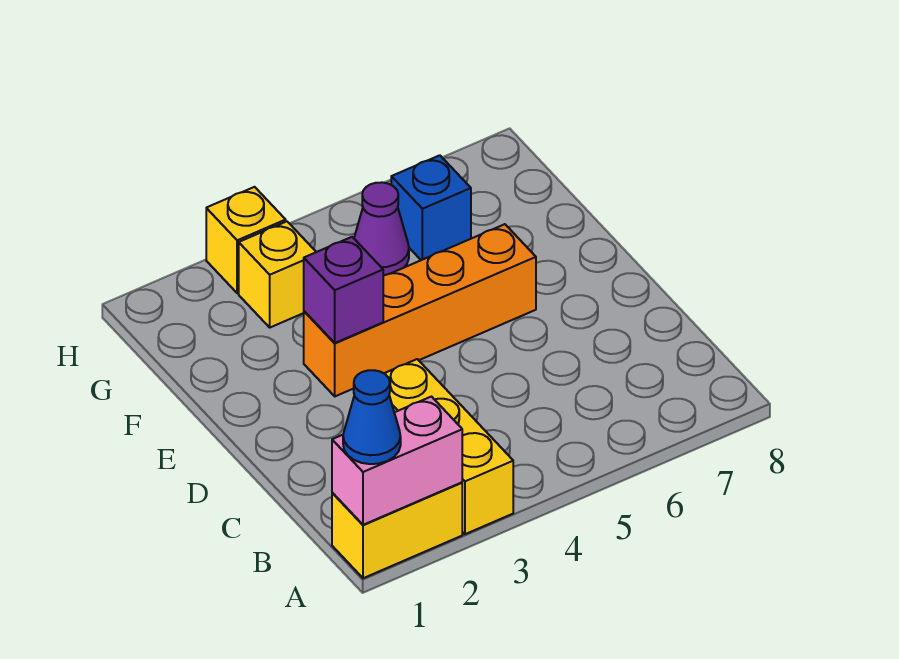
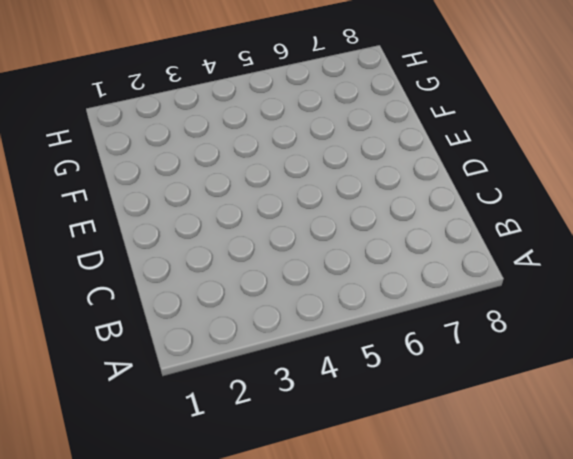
none -> yellow 1x2 brick [332,482,462,578]
none -> yellow 1x3 brick [384,359,513,534]

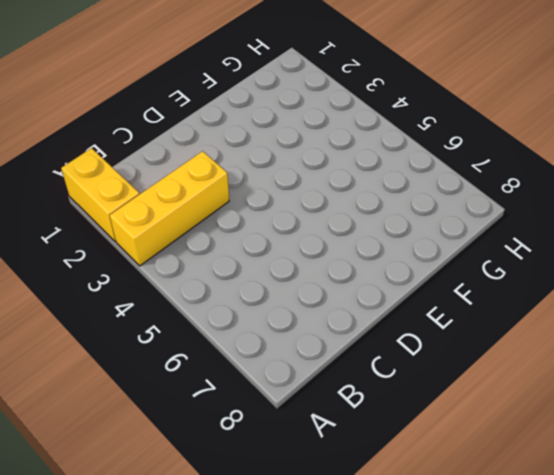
none -> orange 1x4 brick [304,224,536,396]
none -> yellow 1x1 brick [239,221,316,327]

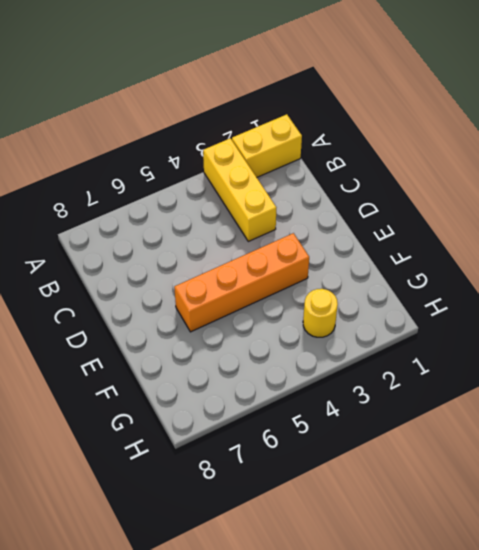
yellow 1x1 round brick [303,289,338,337] -> yellow 1x1 brick [239,221,316,327]
none -> purple 1x1 cone [354,182,409,276]
none -> blue 1x1 brick [391,155,471,260]

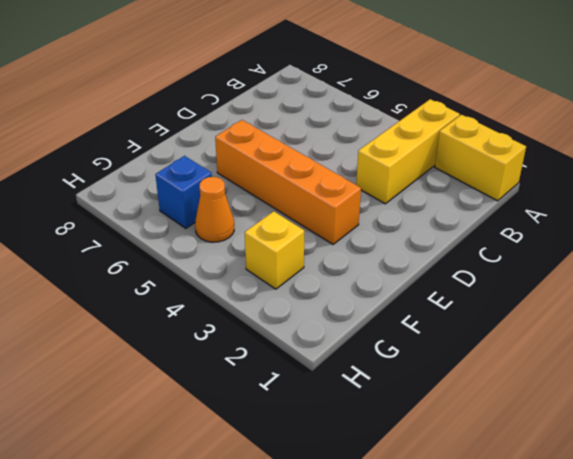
orange 1x1 cone [195,177,234,242] -> purple 1x1 cone [354,182,409,276]
none -> yellow 1x1 brick [206,187,286,293]
none -> pink 1x2 brick [332,397,462,525]

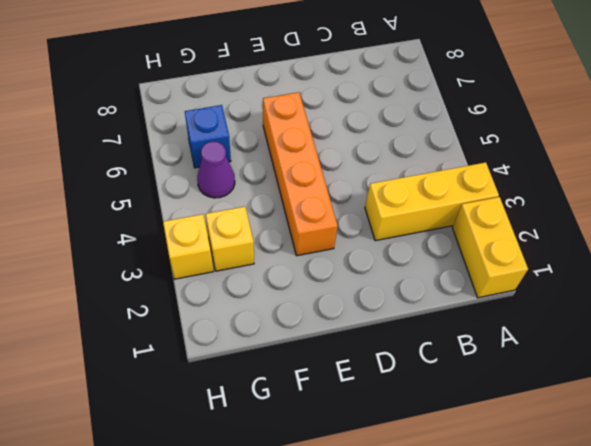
none -> pink 1x2 brick [332,397,462,525]
none -> purple 1x1 brick [304,237,383,343]

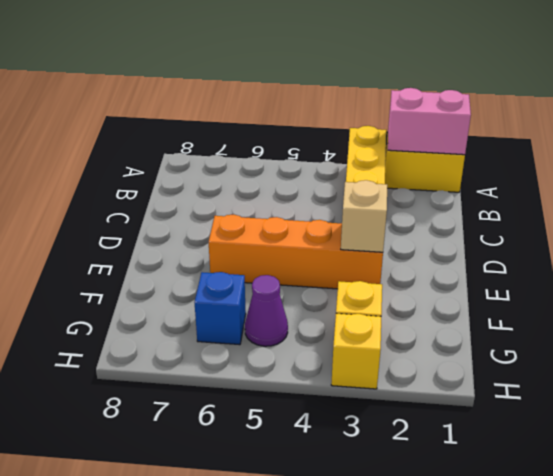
tan 1x1 brick [341,180,387,252] -> purple 1x1 brick [304,237,383,343]
none -> blue 1x1 cone [343,370,401,464]

